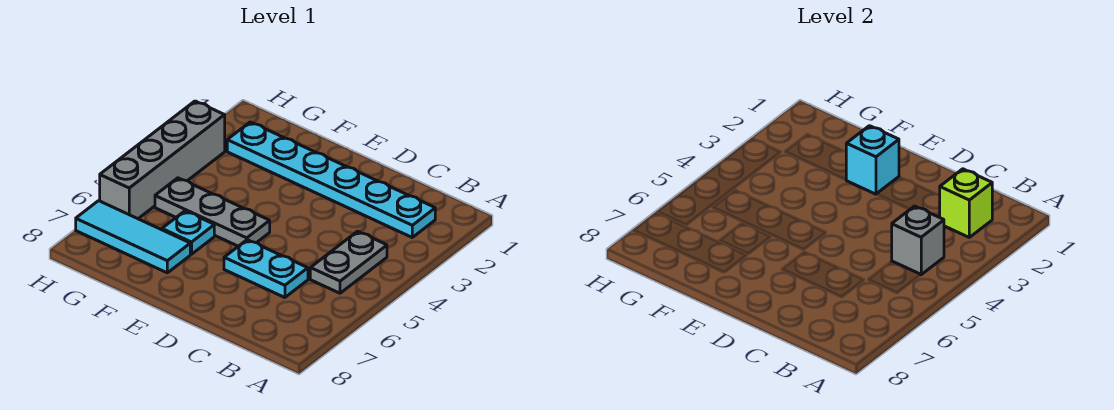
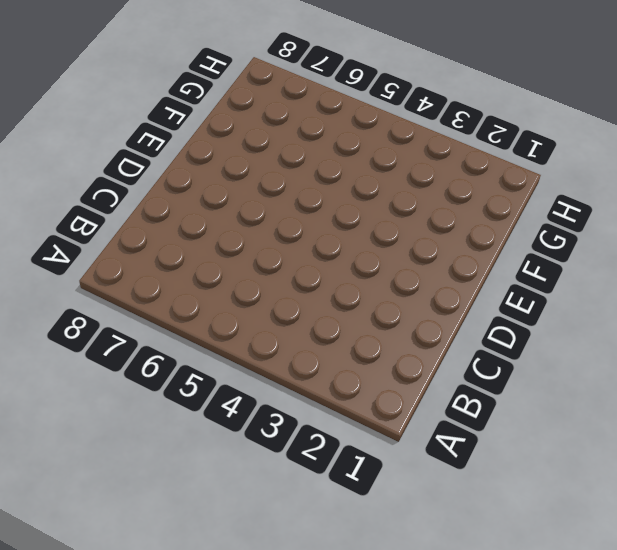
none -> cyan 1x6 plate [227,122,435,237]
none -> grey 1x2 plate [310,231,387,293]

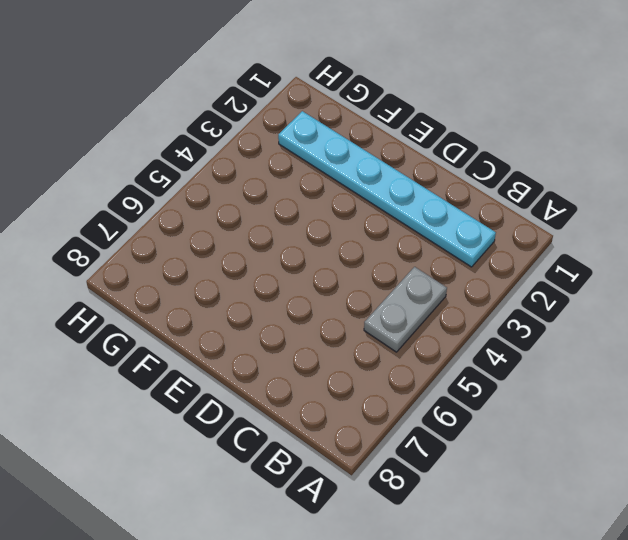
none -> cyan 1x2 plate [224,240,308,298]
none -> grey 1x3 plate [155,178,270,246]

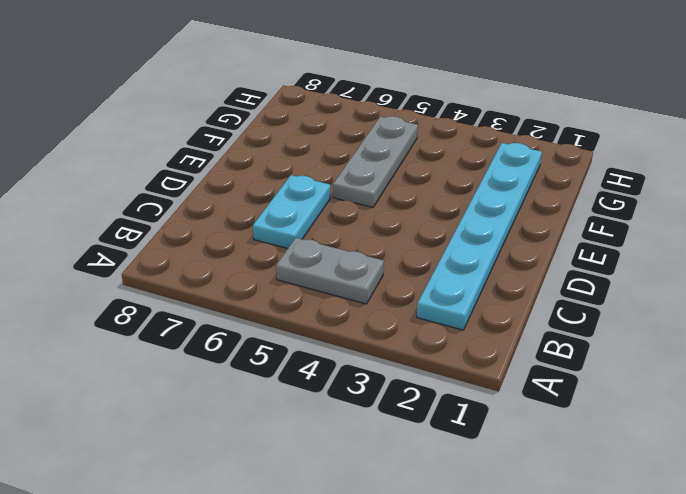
none -> cyan 1x1 plate [162,211,214,254]
none -> cyan 1x3 tile [76,201,190,273]

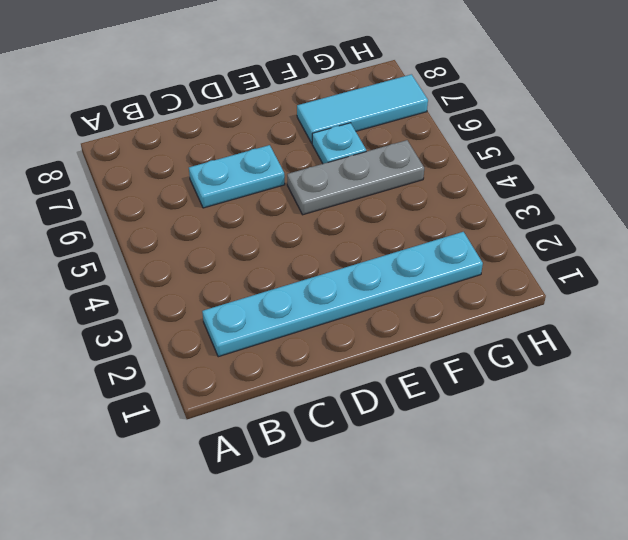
none -> grey 1x2 plate [310,231,387,293]
none -> grey 1x4 brick [100,101,225,219]

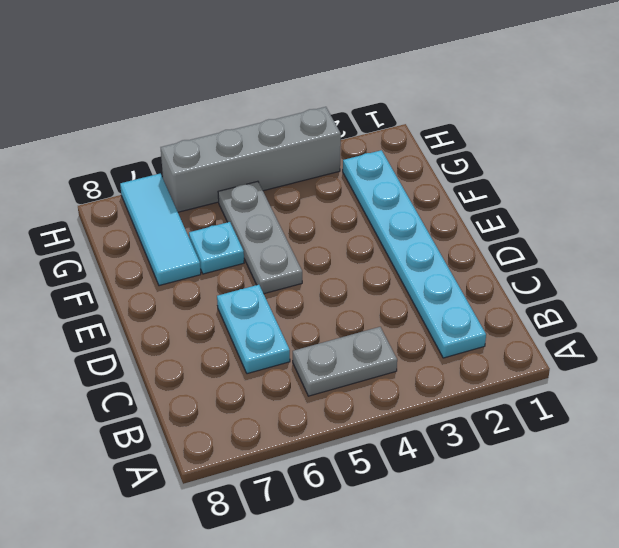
none -> lime 1x1 brick [940,169,992,237]
none -> grey 1x1 brick [892,206,944,275]

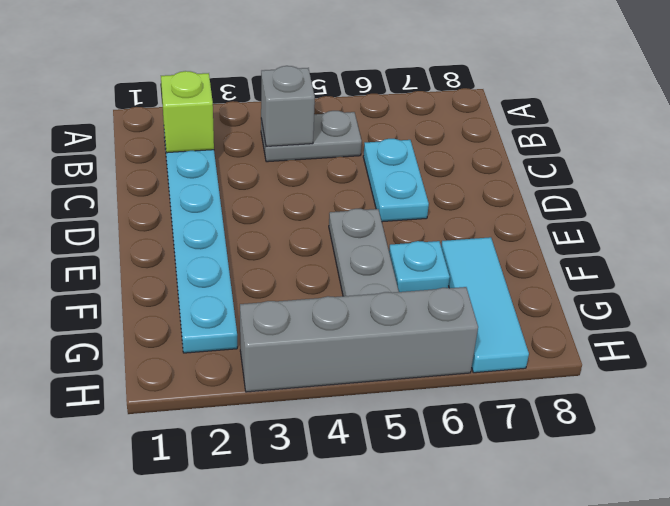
none -> cyan 1x1 brick [846,126,899,194]

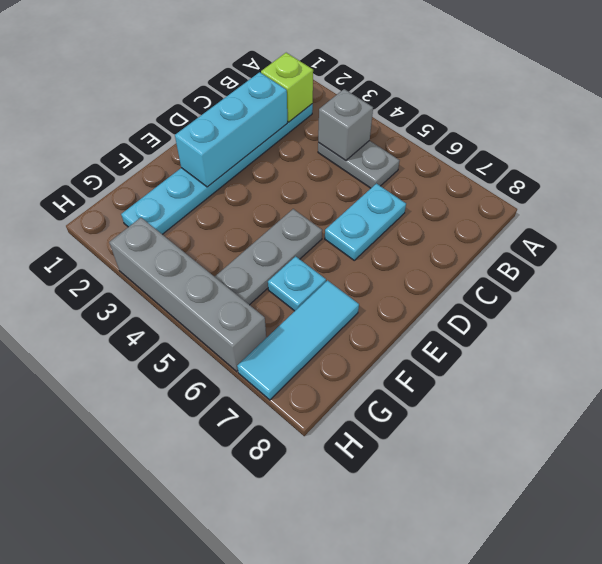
cyan 1x3 brick [175,72,287,187] -> cyan 1x1 brick [846,126,899,194]

